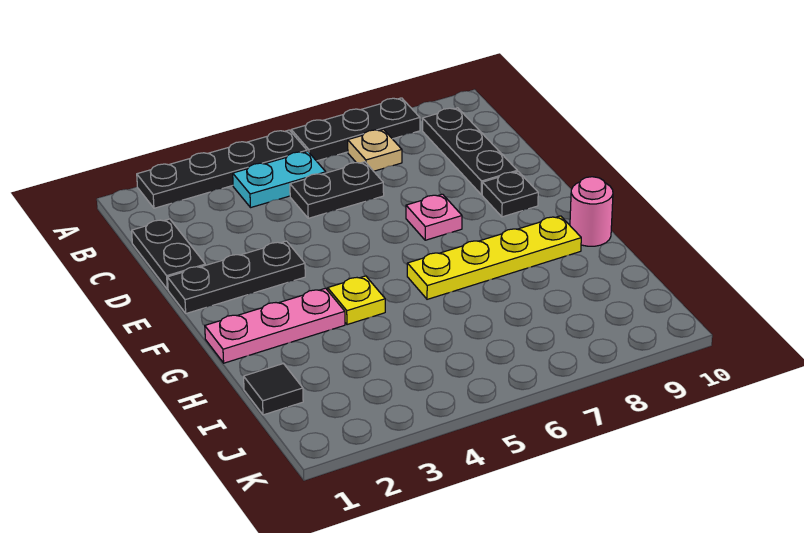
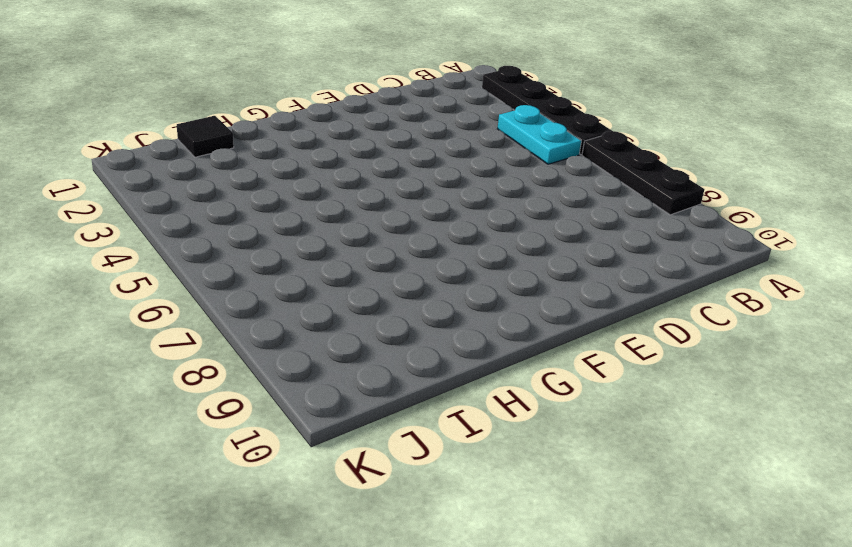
none -> tan 1x1 plate [348,129,402,171]
none -> black 1x3 plate [423,108,517,195]
none -> black 1x2 plate [132,219,205,289]

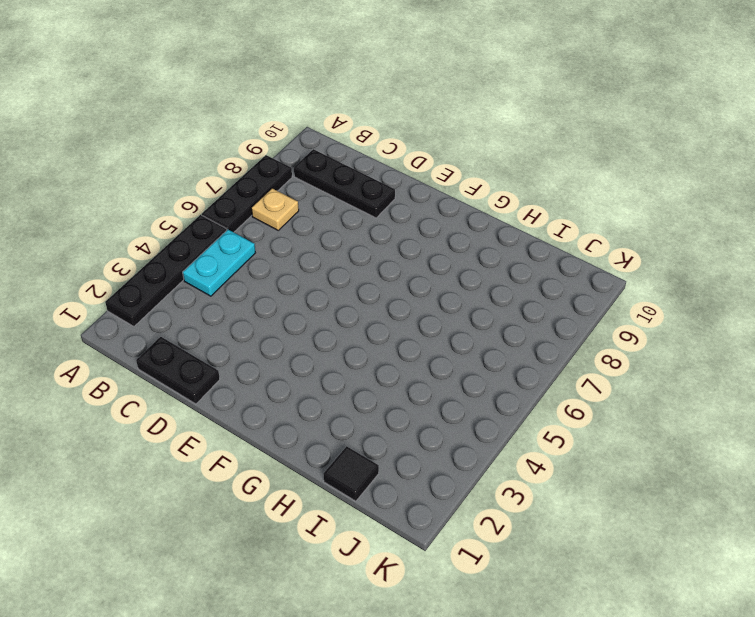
none -> black 1x2 plate [290,162,384,218]
none -> black 1x3 plate [168,241,305,313]
none -> pink 1x1 plate [406,194,462,240]

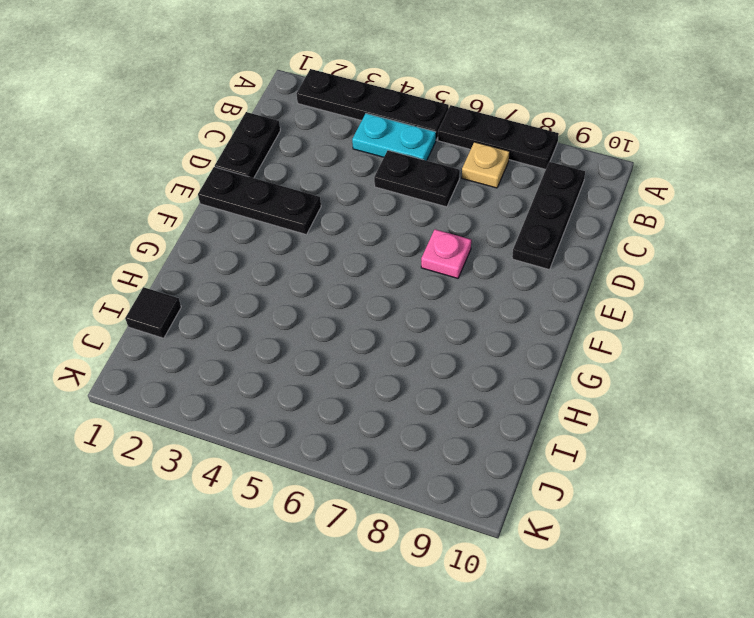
none -> black 1x1 plate [482,172,538,217]
none -> pink 1x3 plate [205,288,345,363]
none -> yellow 1x1 plate [328,276,385,325]

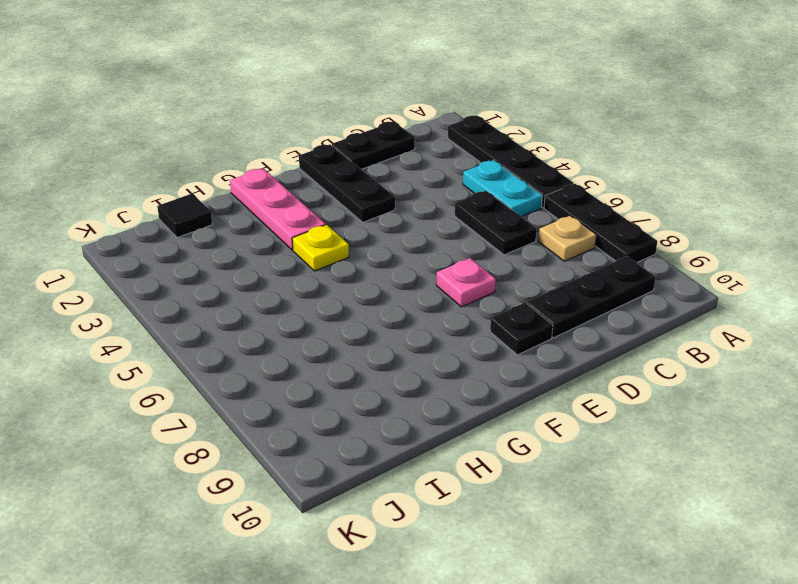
none -> yellow 1x4 plate [407,216,581,299]
none -> pink 1x1 round brick [570,177,613,246]

